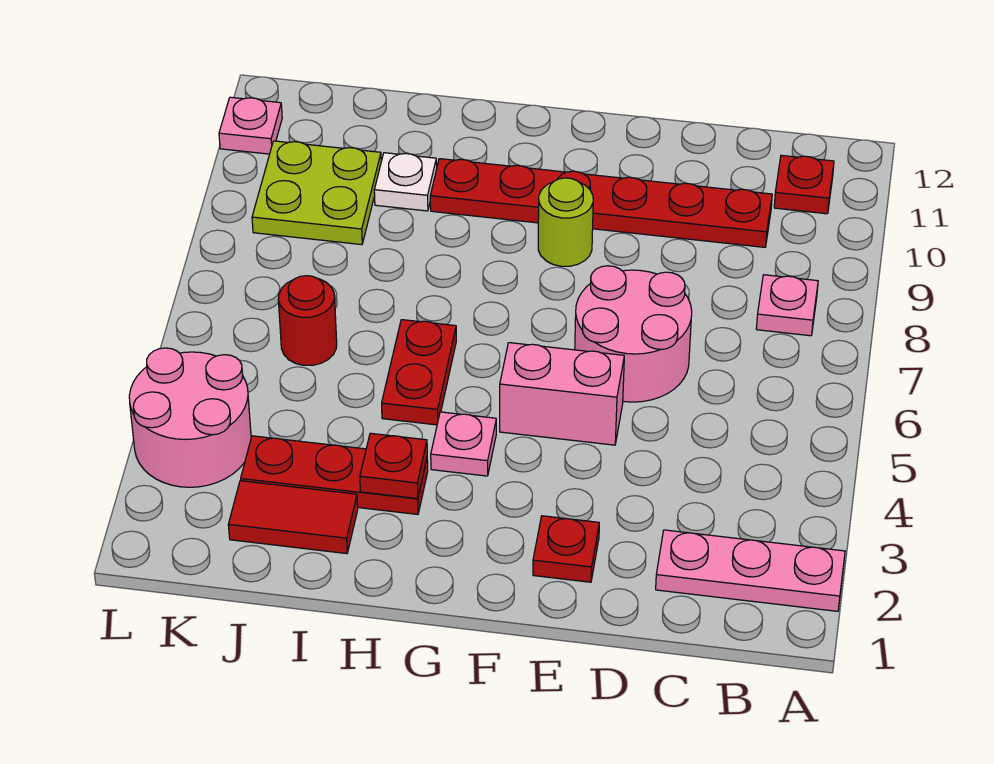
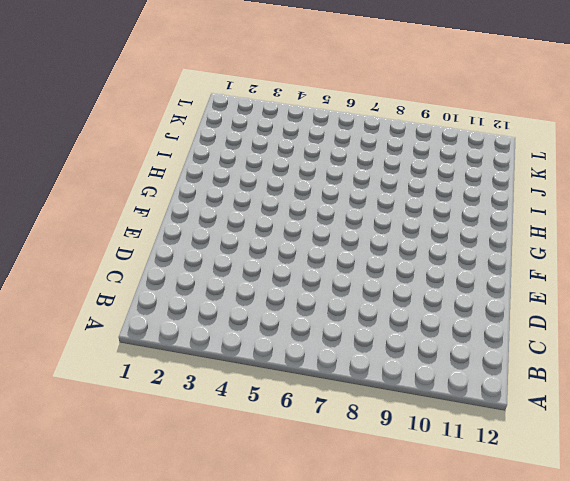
none -> pink 1x3 plate [656,530,845,611]
none -> pink 1x1 plate [756,275,818,336]
none -> red 1x1 plate [774,155,834,214]

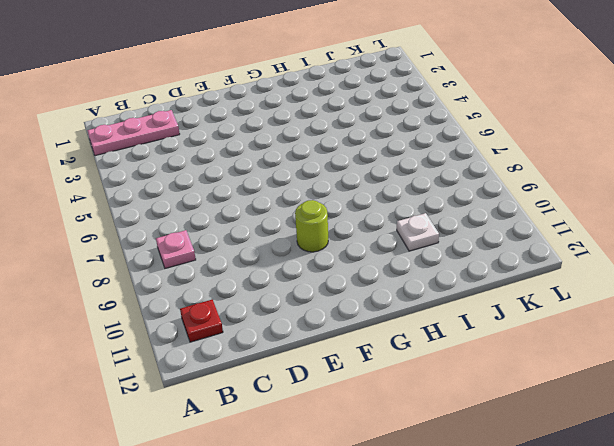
none -> red 1x6 plate [430,159,772,247]
none -> pink 2x2 round brick [575,266,692,402]
none -> red 1x1 plate [533,516,599,582]

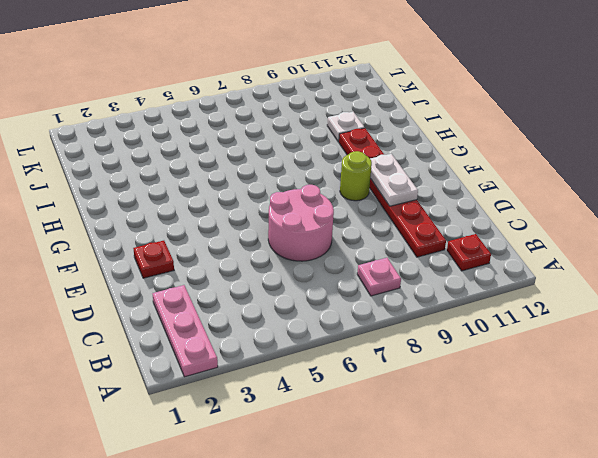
white 1x2 plate [370,154,418,206] -> none
none -> pink 1x2 brick [500,343,624,445]
none -> pink 1x1 plate [431,412,496,476]
none -> red 1x3 plate [241,436,428,514]

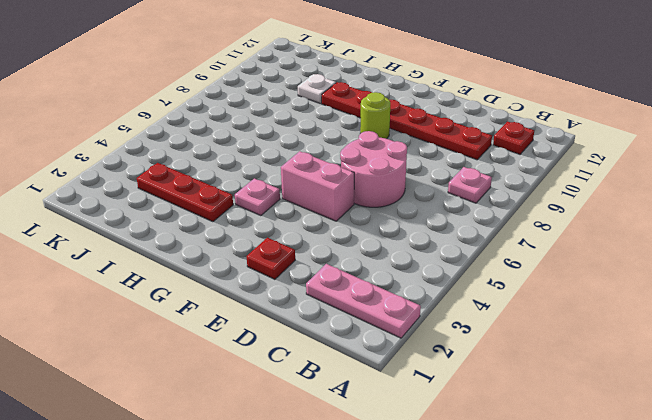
none -> red 1x2 plate [382,320,456,425]
none -> red 1x2 tile [228,481,358,554]
none -> red 1x1 round brick [278,276,337,365]

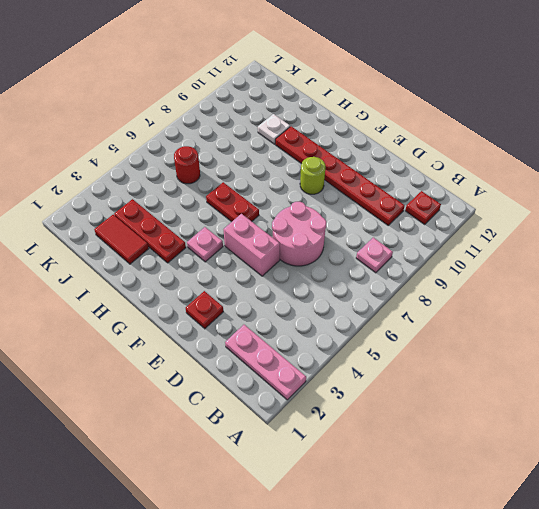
red 1x2 plate [206,182,259,222] -> red 1x2 plate turned to [382,320,456,425]
none -> lime 2x2 plate [252,141,381,245]
none -> pink 2x2 round brick [129,348,251,487]
none -> pink 1x1 plate [219,97,282,154]

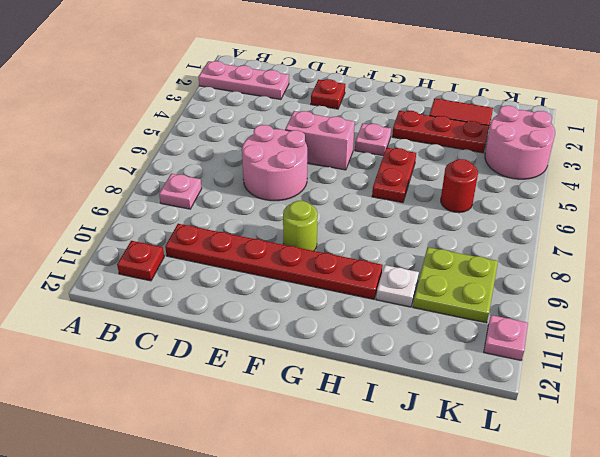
none -> red 1x1 plate [360,433,427,499]

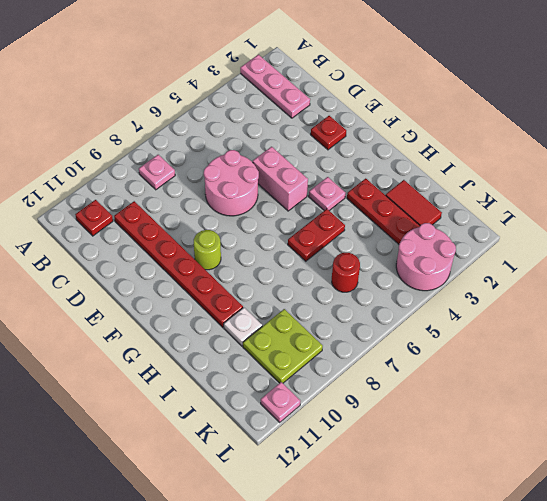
none -> red 1x1 plate [360,433,427,499]

